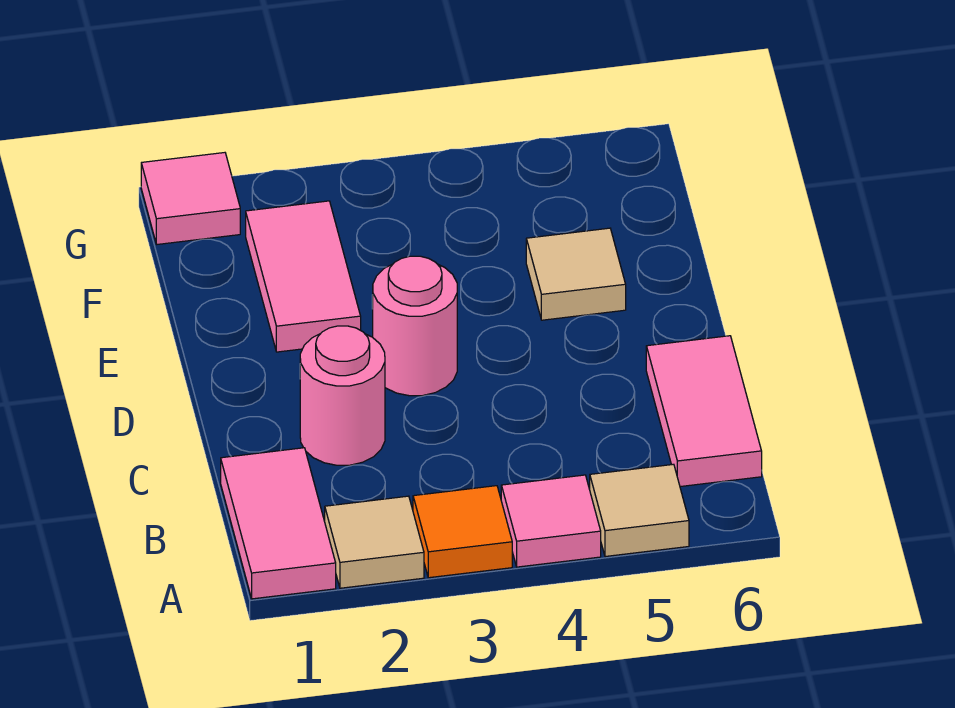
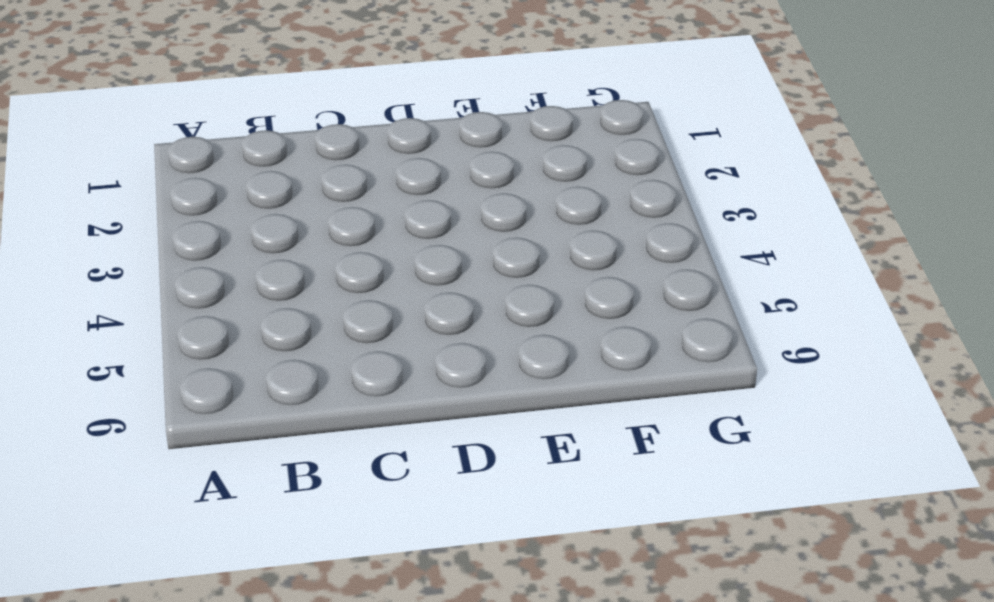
none -> pink 1x2 tile [221,448,336,599]
none -> tan 1x1 tile [325,496,424,588]

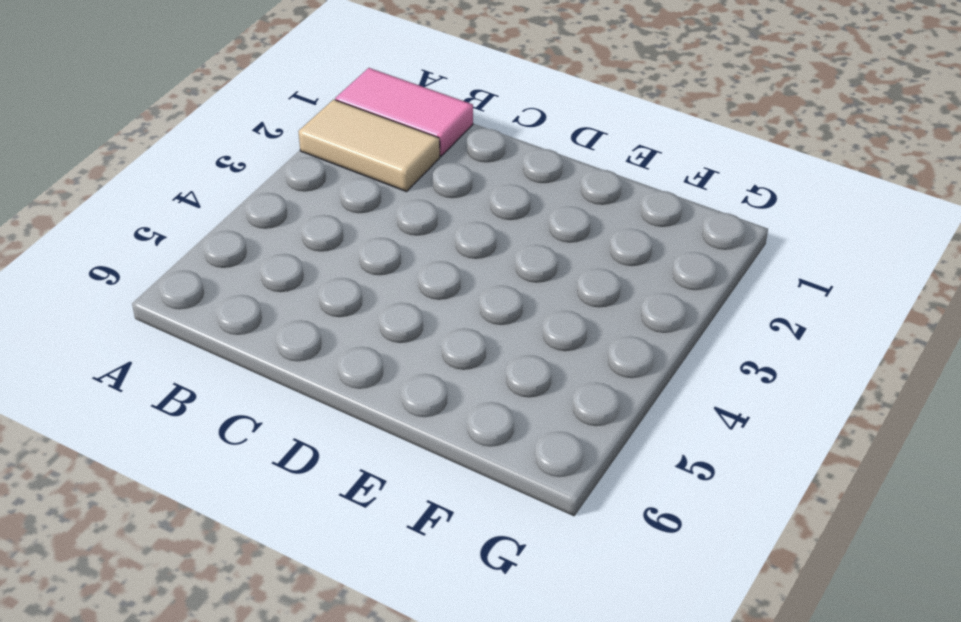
tan 1x2 tile [298,99,440,191] -> tan 1x1 tile [325,496,424,588]
none -> orange 1x1 tile [413,486,512,578]
none -> pink 1x1 tile [501,475,601,567]

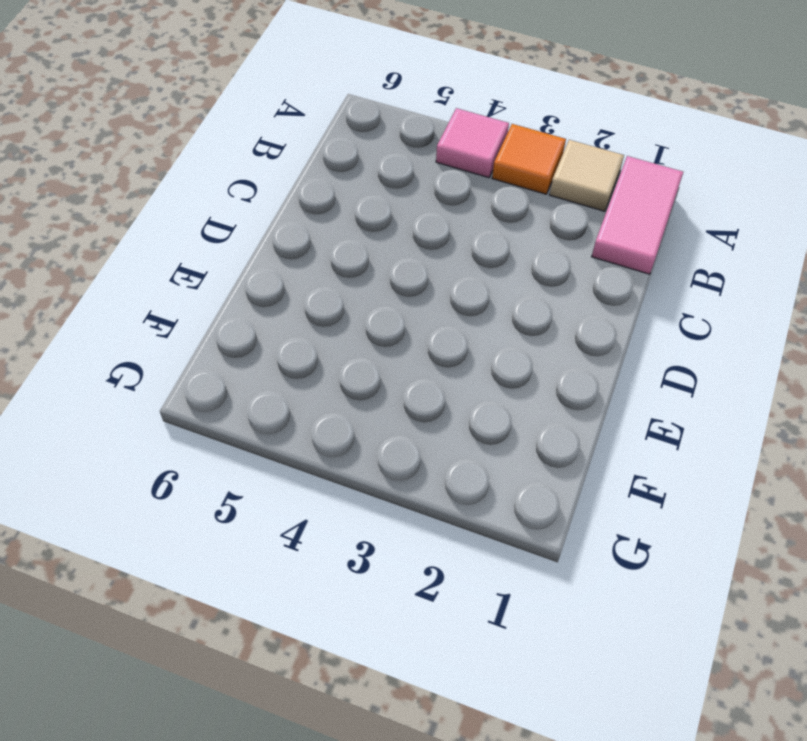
none -> tan 1x1 tile [590,464,689,556]
none -> pink 1x2 tile [646,336,762,487]

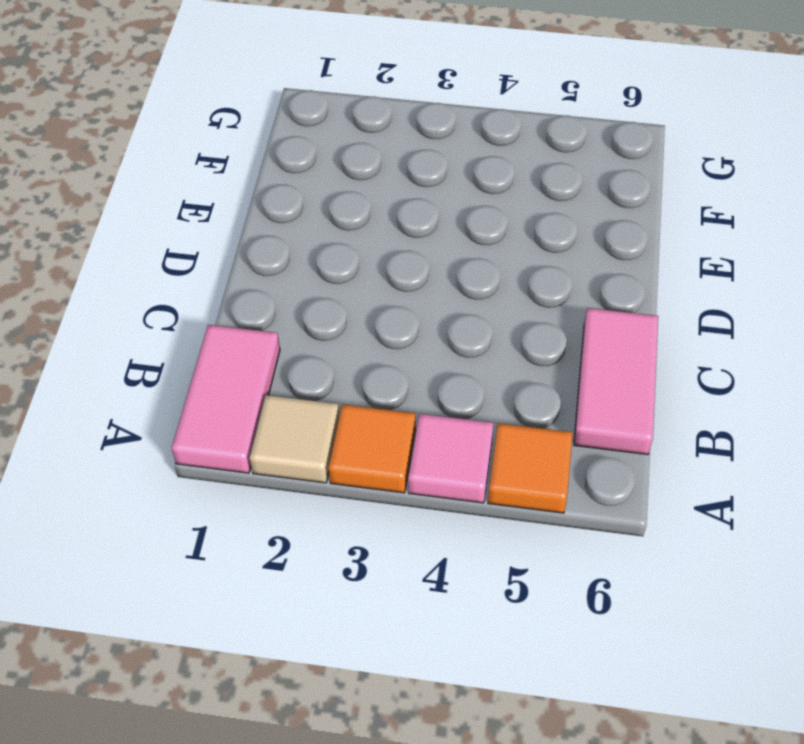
orange 1x1 tile [488,423,573,513] -> tan 1x1 tile [590,464,689,556]
none -> pink 1x1 round brick [300,326,385,465]
none -> pink 1x1 round brick [372,256,457,396]

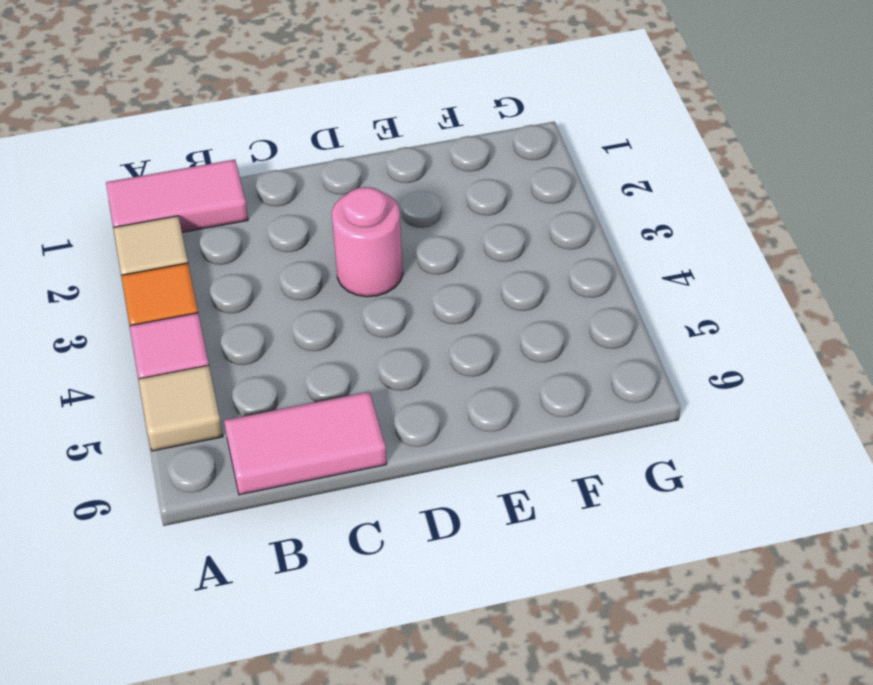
none -> pink 1x1 round brick [300,326,385,465]
none -> pink 1x2 tile [246,201,361,352]

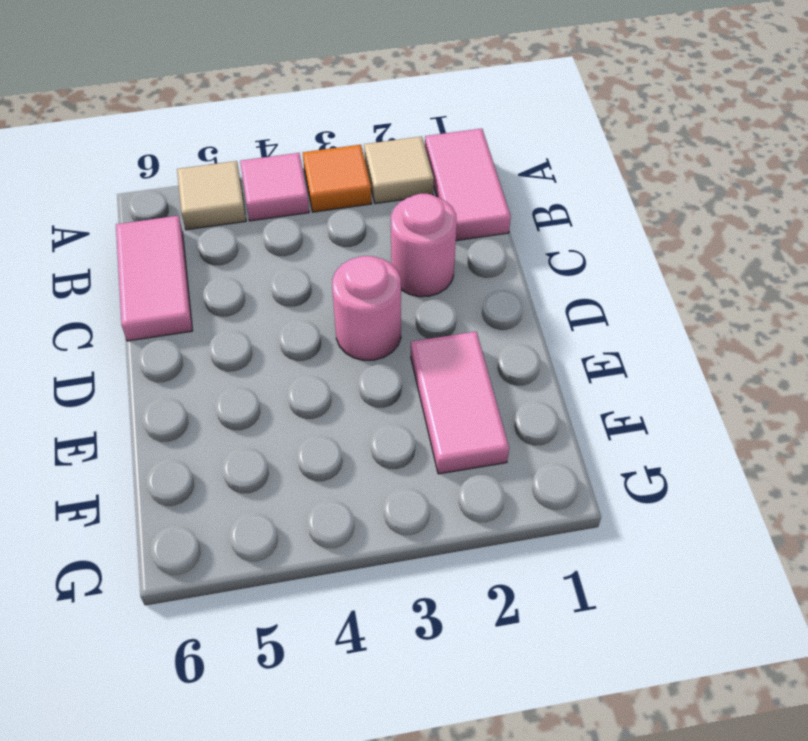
none -> tan 1x1 tile [526,228,626,320]
none -> pink 1x1 tile [141,153,240,244]

